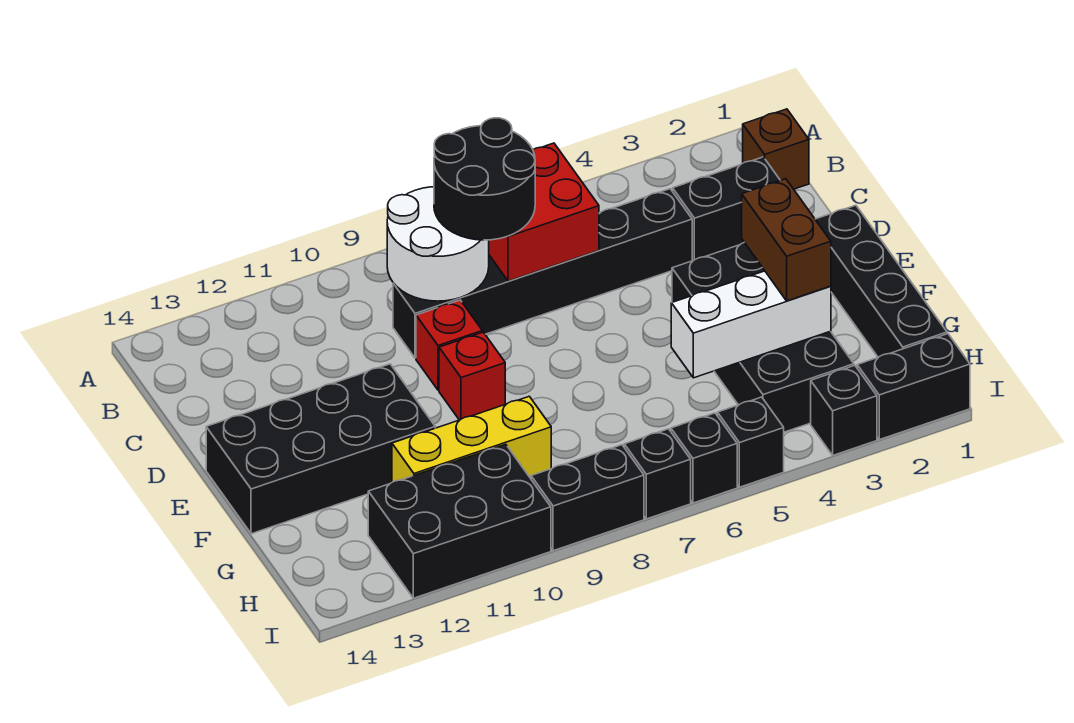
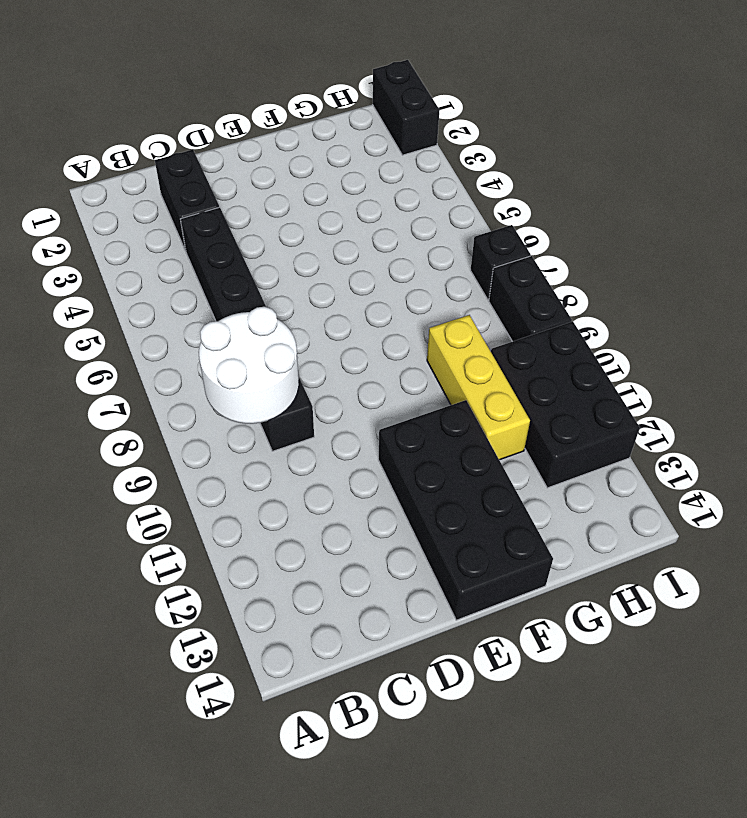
none -> brown 1x1 brick [743,109,809,189]
none -> red 1x1 brick [416,300,482,390]
none -> black 1x4 brick [815,205,947,357]

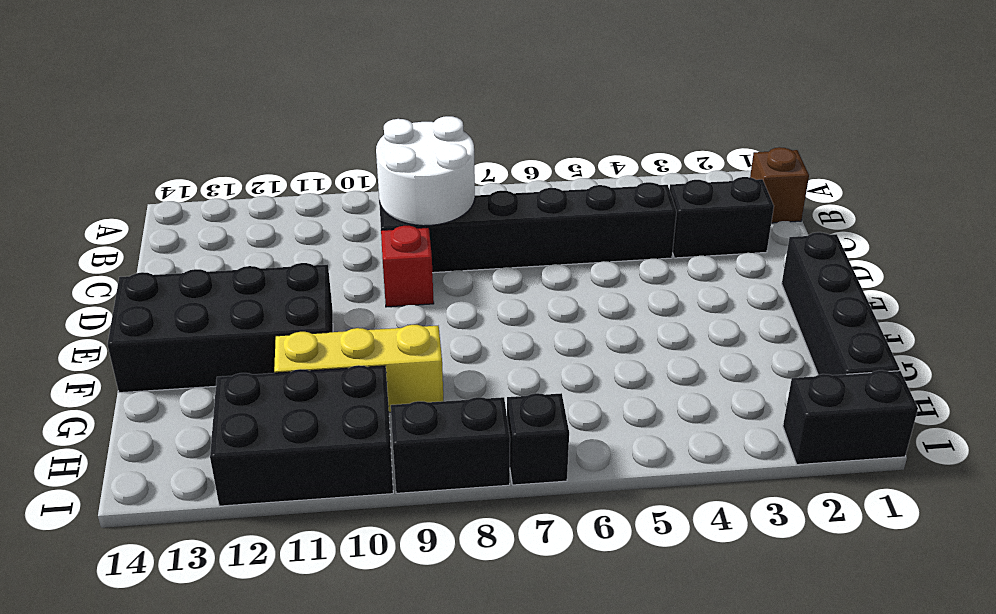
none -> black 2x4 brick [672,242,854,432]
none -> red 1x1 brick [439,332,505,420]
none -> black 1x1 brick [811,365,877,455]

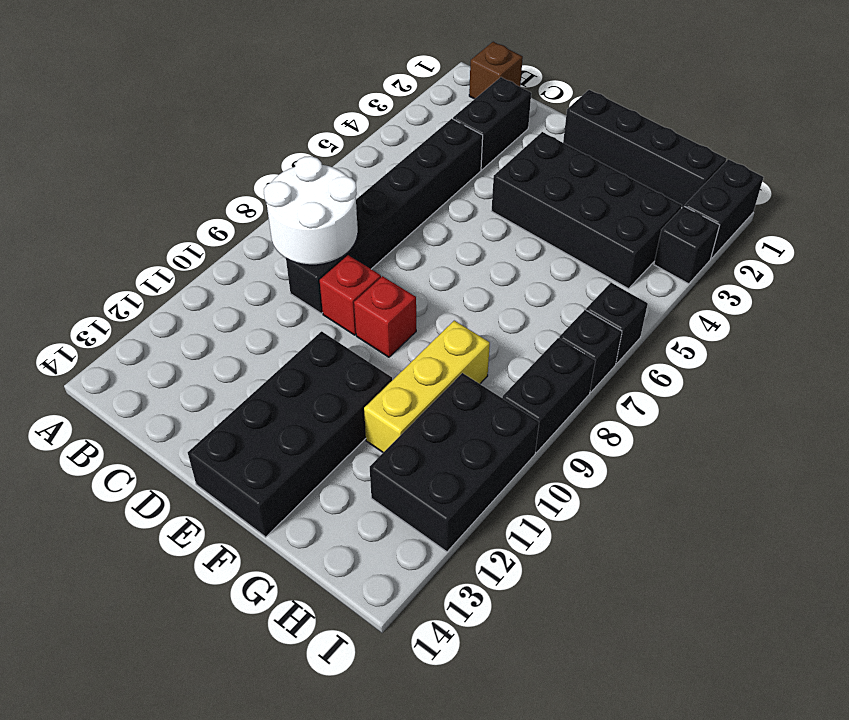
none -> black 1x1 brick [718,397,784,487]
none -> red 2x2 brick [489,143,599,281]
none -> white 1x3 brick [671,271,831,378]

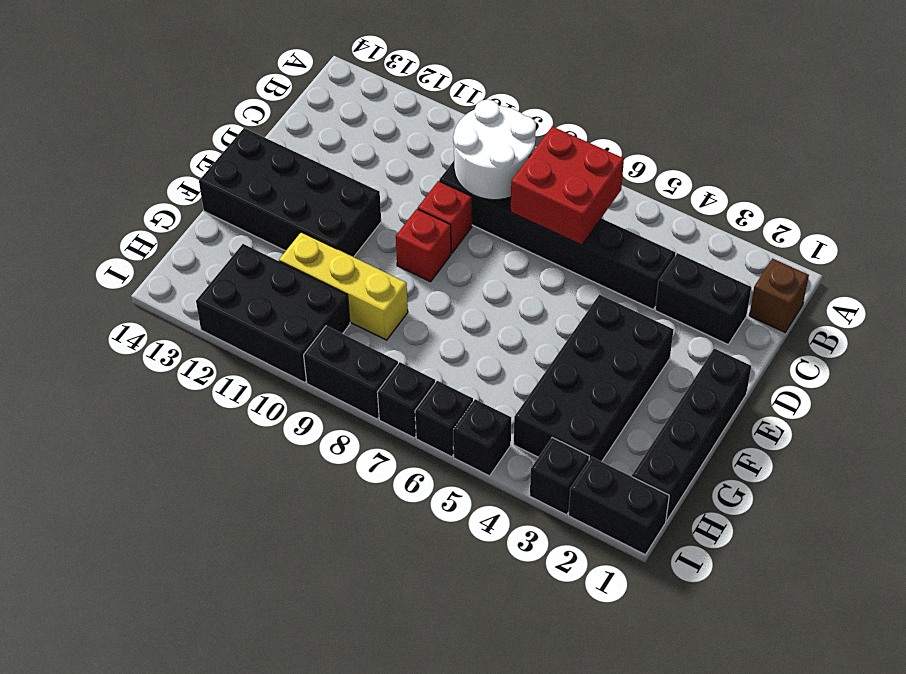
none -> white 1x3 brick [671,271,831,378]
none -> black 2x2 round brick [434,118,535,240]
none -> brown 1x2 brick [742,179,831,301]

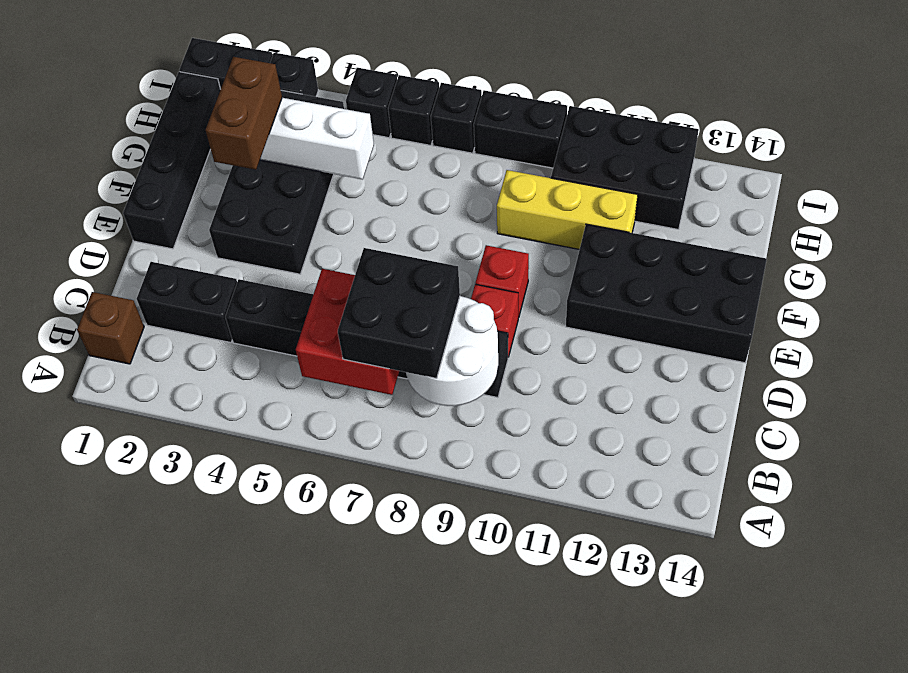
black 2x2 brick [338,248,460,378] -> black 2x2 round brick [434,118,535,240]

